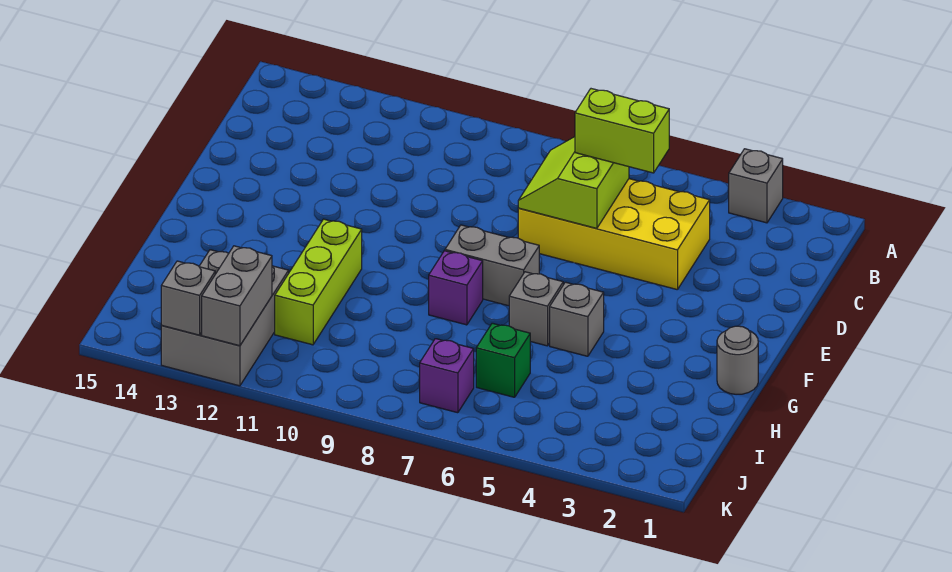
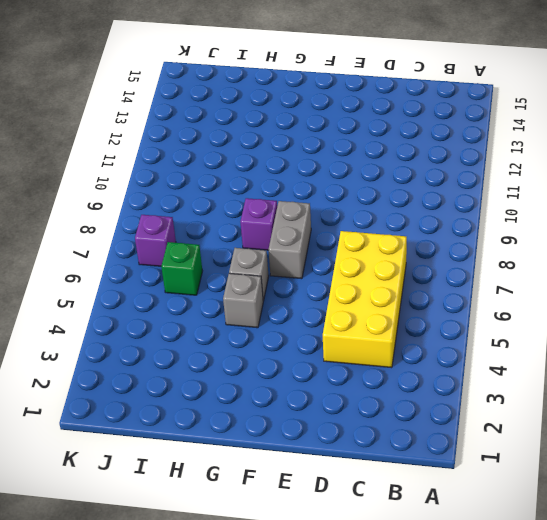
none -> grey 1x1 brick [729,149,783,223]
none -> grey 1x1 round brick [717,326,758,394]
none -> lime 1x3 brick [275,219,362,345]

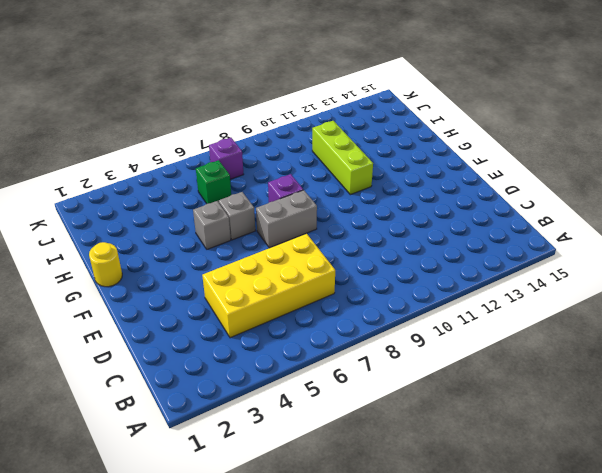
yellow 1x1 round brick [89,242,122,287] -> grey 1x1 round brick [717,326,758,394]
none -> grey 1x1 brick [729,149,783,223]
none -> grey 2x3 brick [161,250,289,386]
none -> lime 2x2 slope [518,137,629,229]

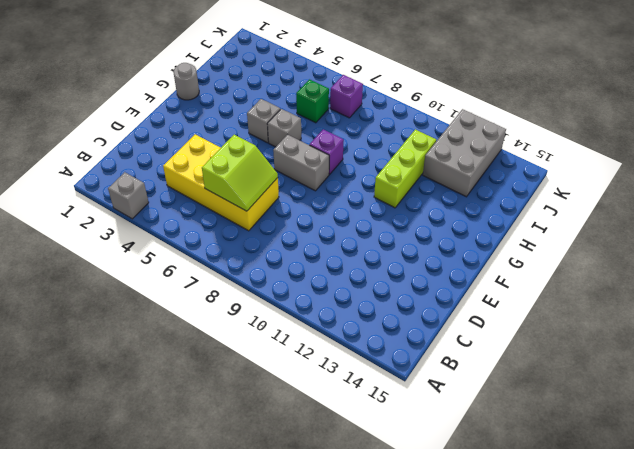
none -> grey 1x2 brick [202,246,272,346]
none -> grey 1x1 brick [161,261,215,335]
none -> lime 1x2 brick [575,89,669,173]

